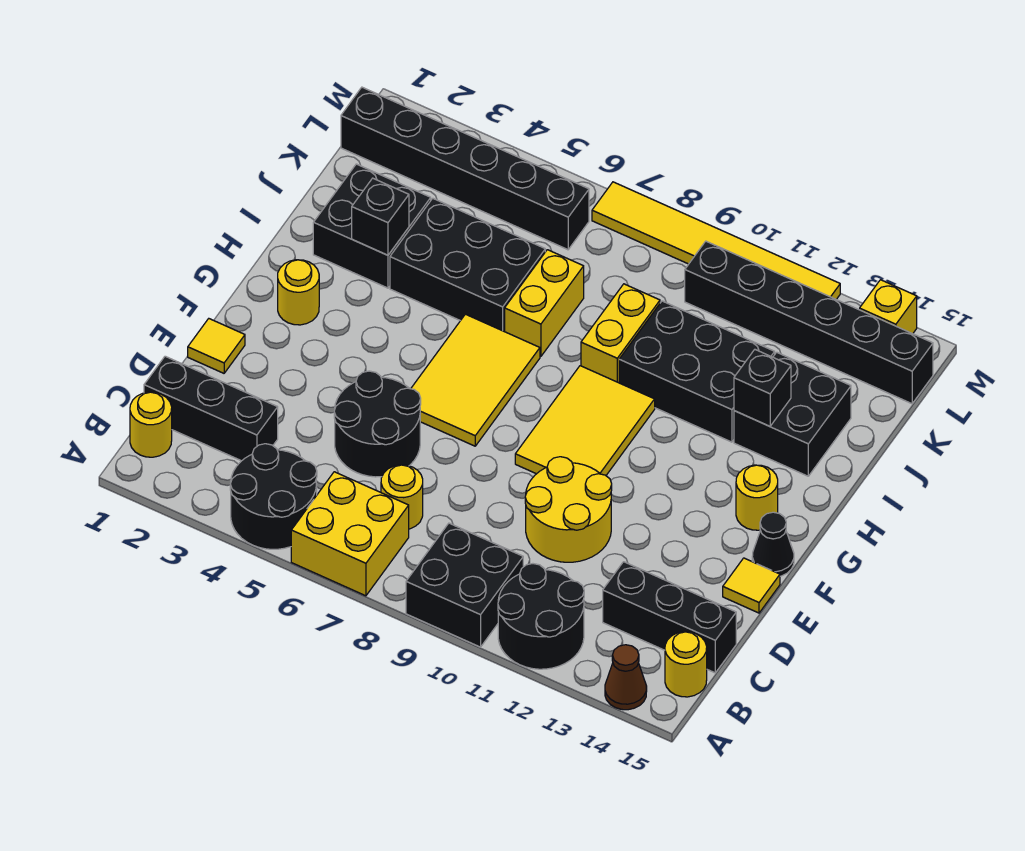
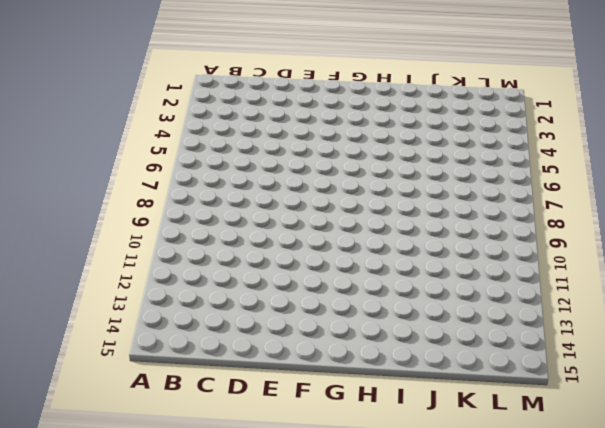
none -> black 2x2 round brick [230,444,317,549]
none -> yellow 2x2 brick [291,472,409,596]
none -> black 2x2 brick [406,523,523,647]
none -> black 2x2 round brick [498,564,584,669]

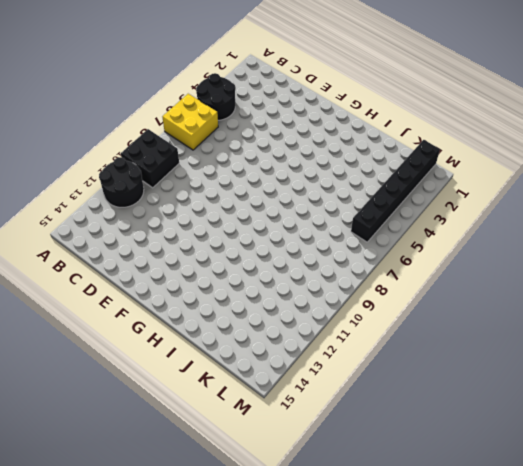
none -> brown 1x1 cone [605,645,647,710]
none -> yellow 1x1 round brick [130,392,172,457]
none -> yellow 1x1 round brick [665,632,707,697]
none -> black 1x3 brick [144,356,278,461]

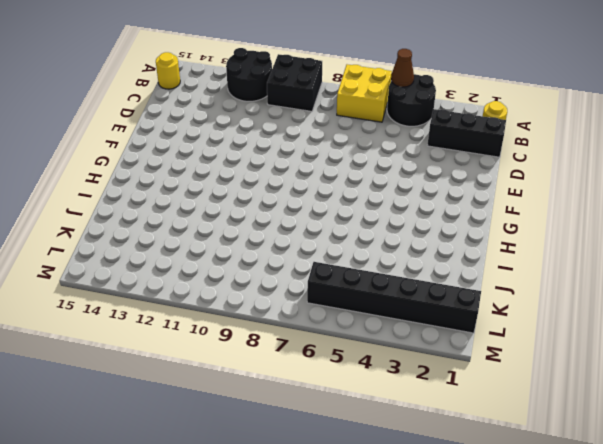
brown 1x1 cone [391,49,414,87] -> brown 1x1 cone moved to [605,645,647,710]
none -> yellow 1x1 round brick [381,465,423,529]
none -> black 1x3 brick [603,562,736,673]
none -> black 2x2 round brick [334,371,421,477]
none -> yellow 2x2 round brick [525,457,612,562]

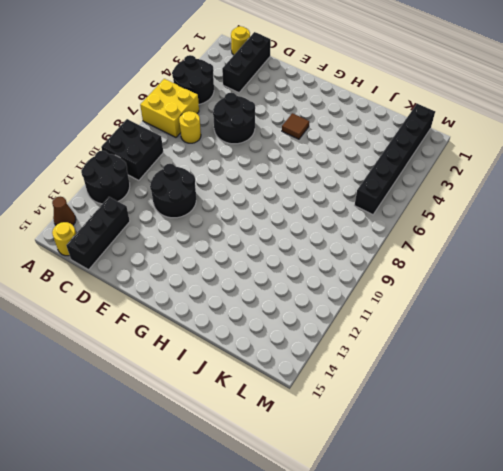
black 2x2 round brick [150,164,196,218] -> yellow 2x2 round brick [525,457,612,562]
brown 1x1 tile [282,113,309,139] -> none
none -> yellow 1x1 tile [188,319,245,373]
none -> yellow 1x1 tile [723,558,780,613]
none -> yellow 2x3 tile [411,314,540,446]
none -> yellow 2x3 tile [515,366,655,475]

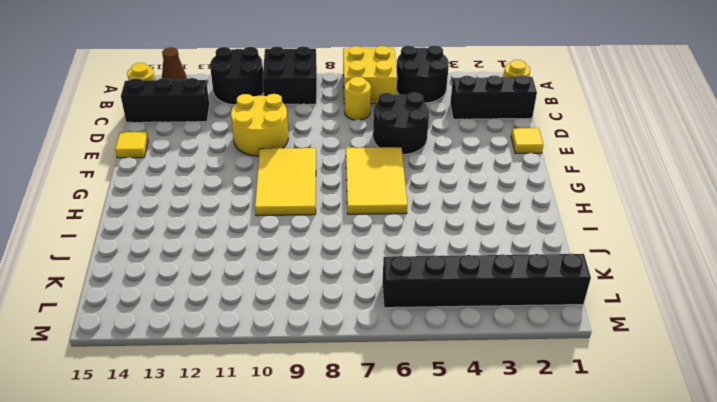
none -> black 1x1 cone [752,512,794,576]
none -> yellow 1x1 round brick [278,260,319,325]
none -> yellow 1x1 round brick [736,465,778,530]
none -> black 2x2 brick [313,164,431,288]

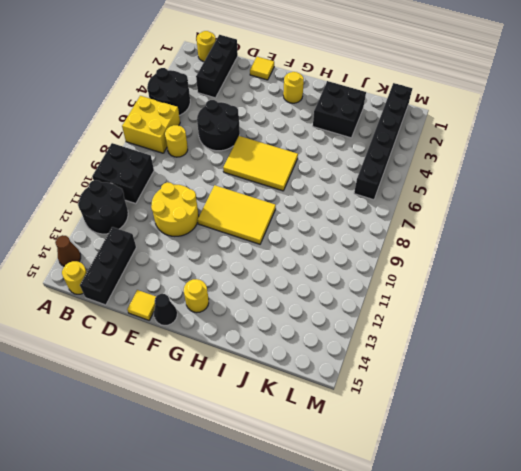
none -> black 2x3 brick [390,198,545,332]
none -> yellow 1x2 brick [505,250,584,357]
none -> yellow 1x2 brick [581,284,660,383]
none -> black 2x3 brick [619,301,775,442]

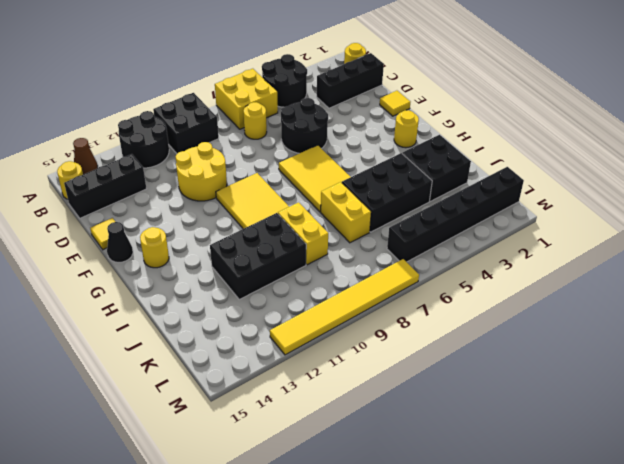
none -> black 2x2 brick [734,352,851,476]
none -> black 1x6 brick [685,241,933,404]
none -> yellow 1x1 brick [860,280,917,334]
none -> black 1x1 brick [352,178,409,255]

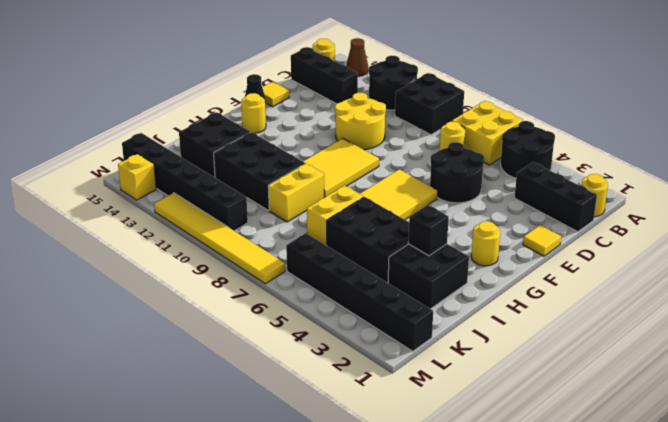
none -> black 1x1 brick [734,350,791,426]

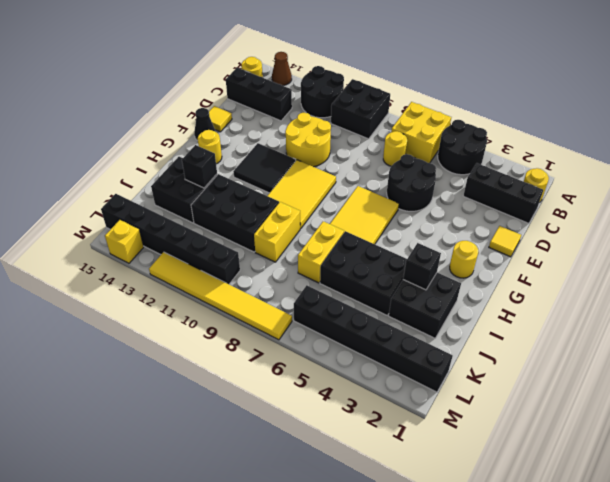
black 2x2 tile [233,143,296,193] -> none

